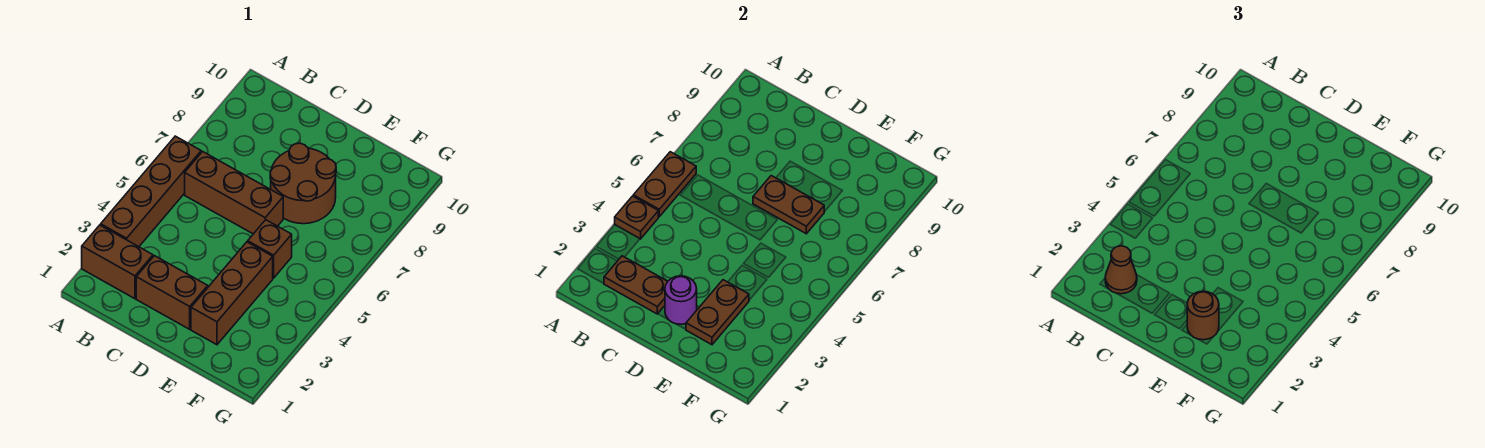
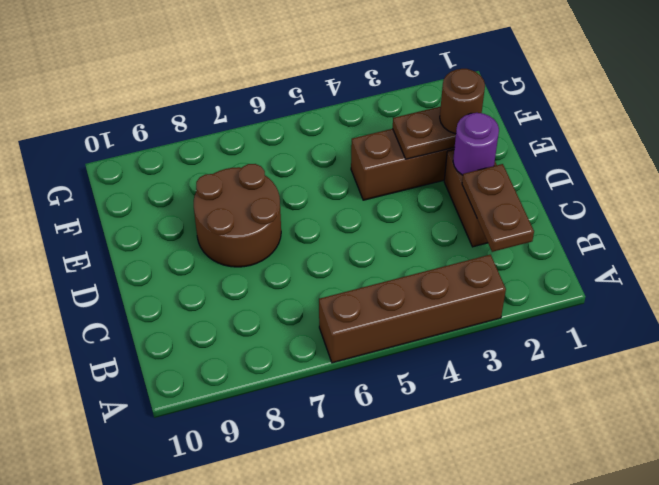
none -> brown 1x2 brick [82,225,153,299]
none -> brown 1x3 brick [185,152,283,234]
none -> brown 1x1 brick [248,220,292,278]

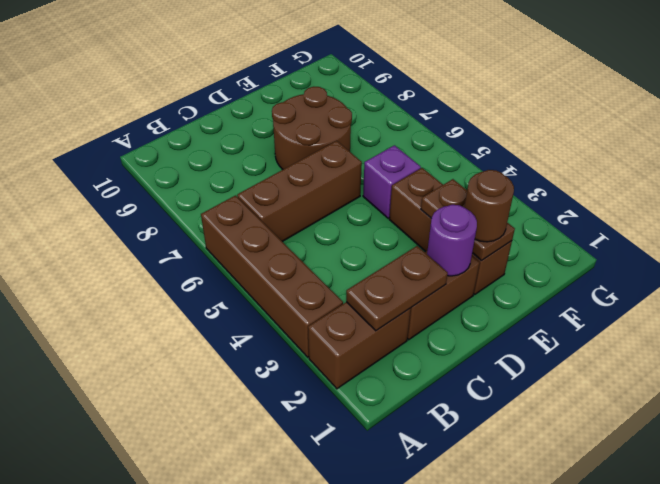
purple 1x1 brick [363,145,421,218] -> brown 1x1 brick [248,220,292,278]
none -> brown 1x1 plate [615,196,658,239]
none -> brown 1x2 plate [633,152,696,217]
none -> brown 1x2 plate [753,176,824,234]

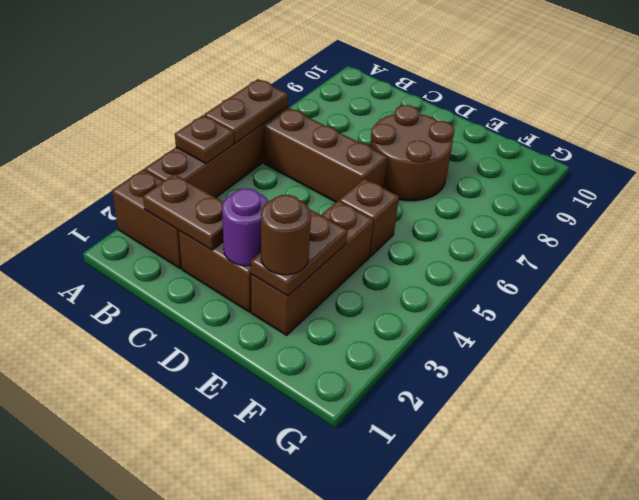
none -> brown 1x2 plate [753,176,824,234]
none -> brown 1x1 cone [1105,246,1137,294]

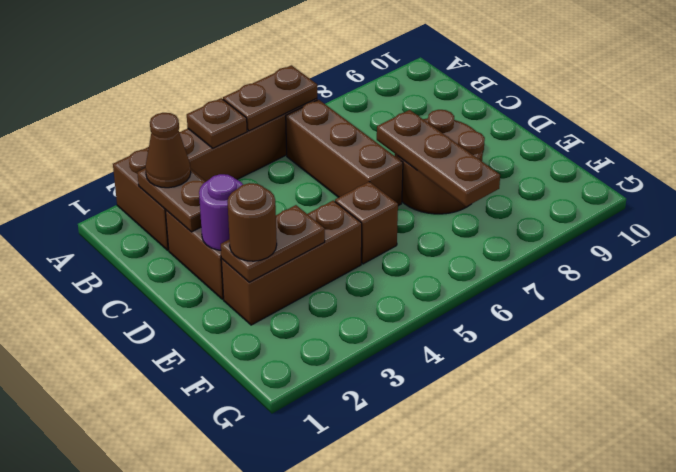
brown 1x3 plate [377,110,500,206] -> brown 1x2 plate [753,176,824,234]

